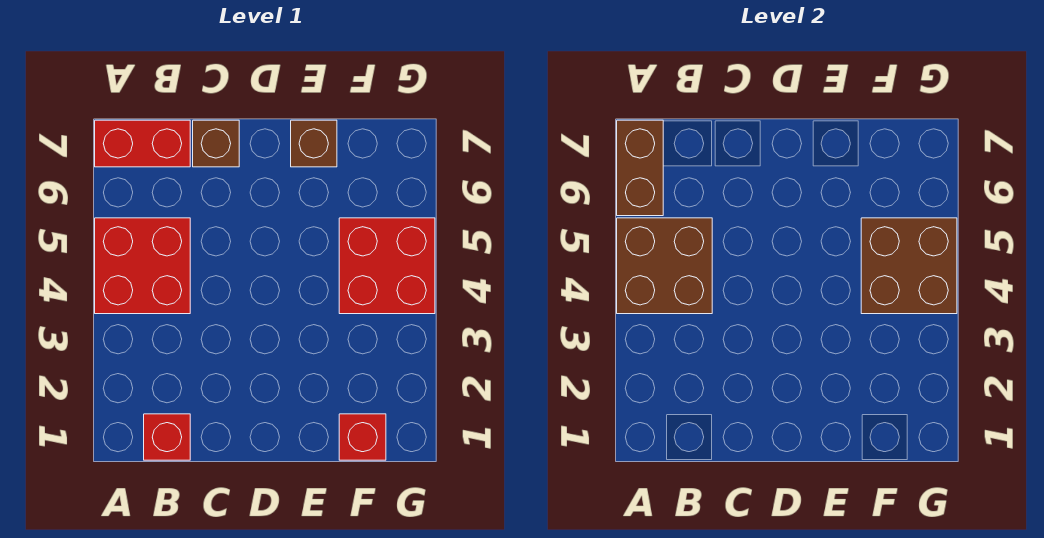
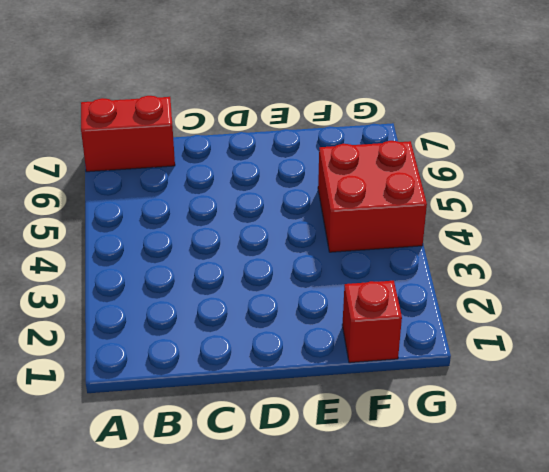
none -> red 2x2 brick [95,218,190,314]
none -> red 1x1 brick [144,414,190,460]

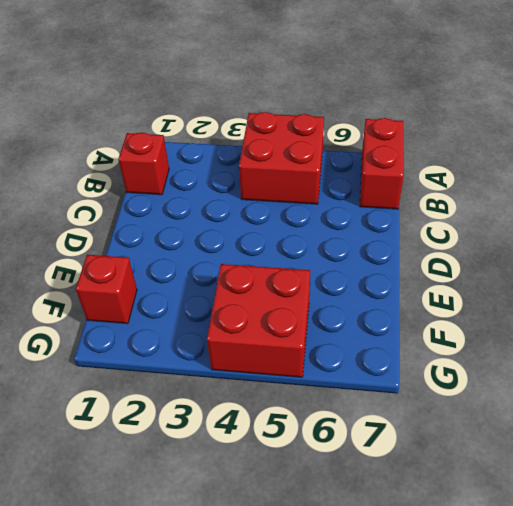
none -> brown 1x1 brick [193,120,239,167]
none -> brown 1x1 brick [291,120,337,167]

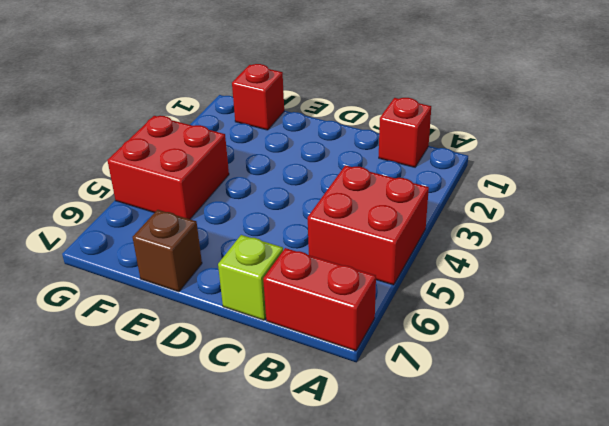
lime 1x1 brick [218,235,283,320] -> brown 1x1 brick [193,120,239,167]
none -> brown 2x2 brick [617,218,712,314]
none -> brown 1x2 brick [617,120,663,216]

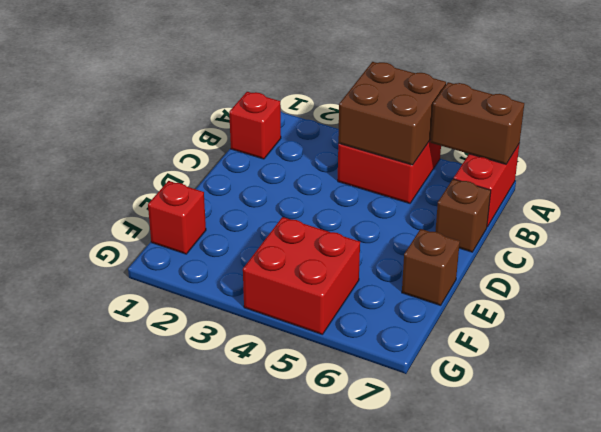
none -> brown 2x2 brick [861,218,957,314]

